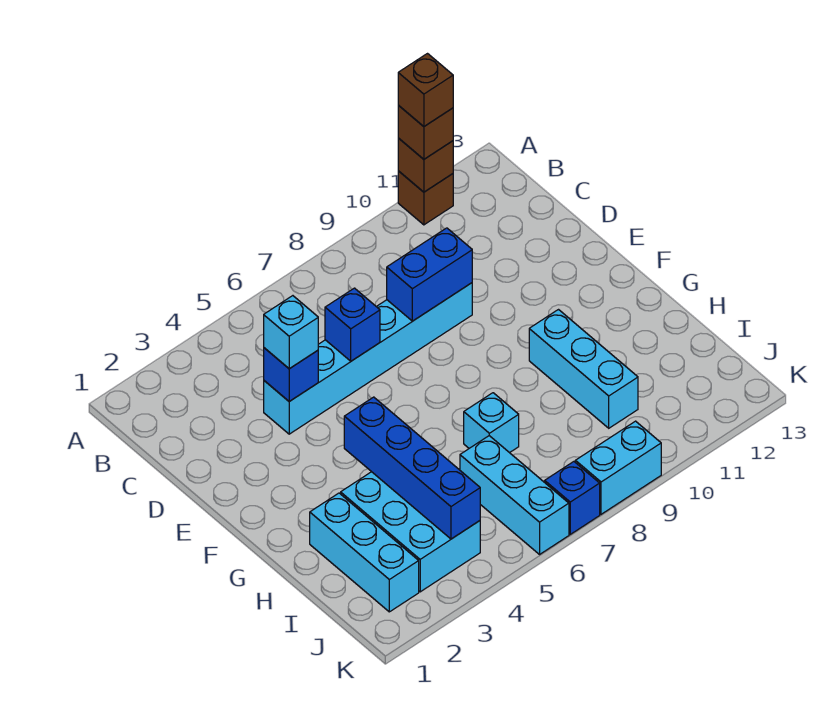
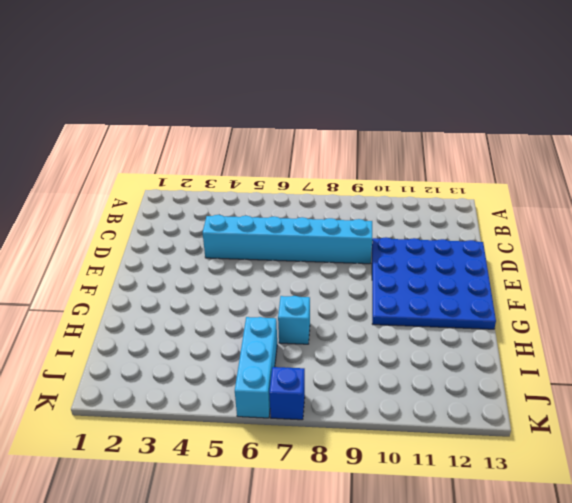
blue 4x4 plate [372,237,496,329] -> cyan 1x3 brick [529,310,638,428]
none -> brown 1x1 brick [398,171,453,225]
none -> cyan 1x3 brick [310,493,419,612]
none -> cyan 2x3 brick [341,472,480,592]

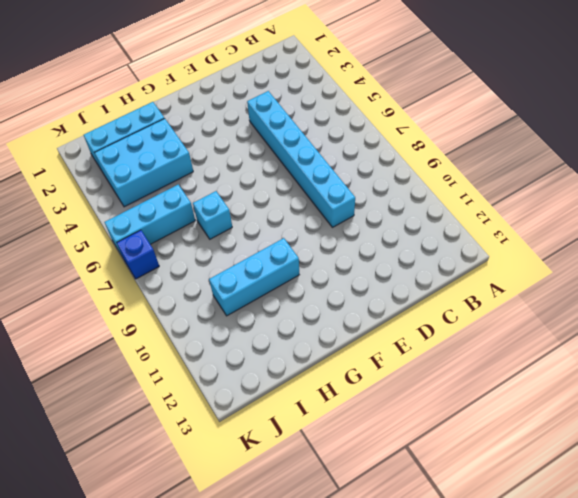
none -> brown 1x1 brick [398,171,453,225]
none -> cyan 1x2 brick [575,421,661,514]
none -> brown 1x1 brick [398,138,453,192]

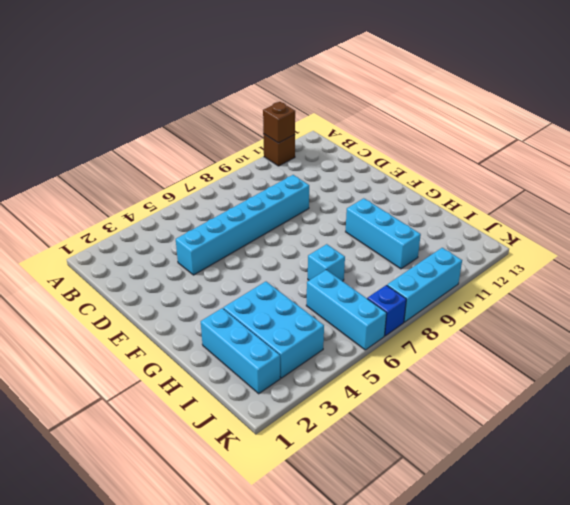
cyan 1x3 brick [387,248,462,322] -> cyan 1x2 brick [575,421,661,514]
none -> blue 1x1 brick [264,348,318,401]
none -> blue 1x1 brick [325,288,380,361]
none -> blue 1x2 brick [387,228,472,321]

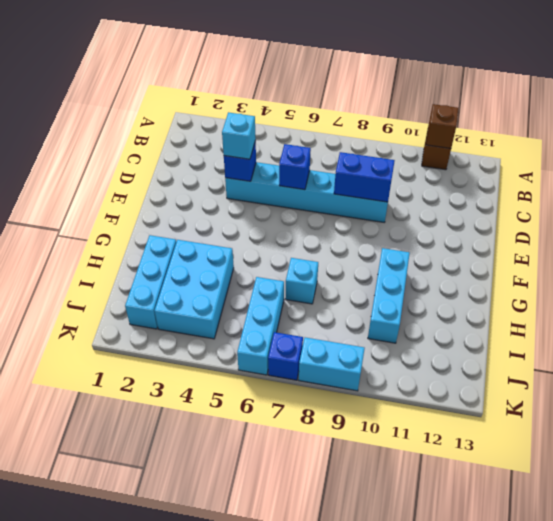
none -> blue 1x4 brick [344,397,480,539]
none -> brown 1x1 brick [398,105,453,159]
none -> brown 1x1 brick [398,54,453,126]

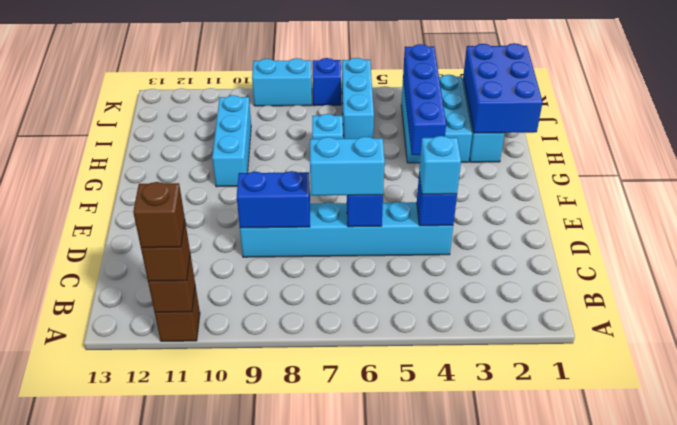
cyan 1x2 brick [310,137,385,196] -> none
blue 2x3 brick [463,43,543,133] -> none

